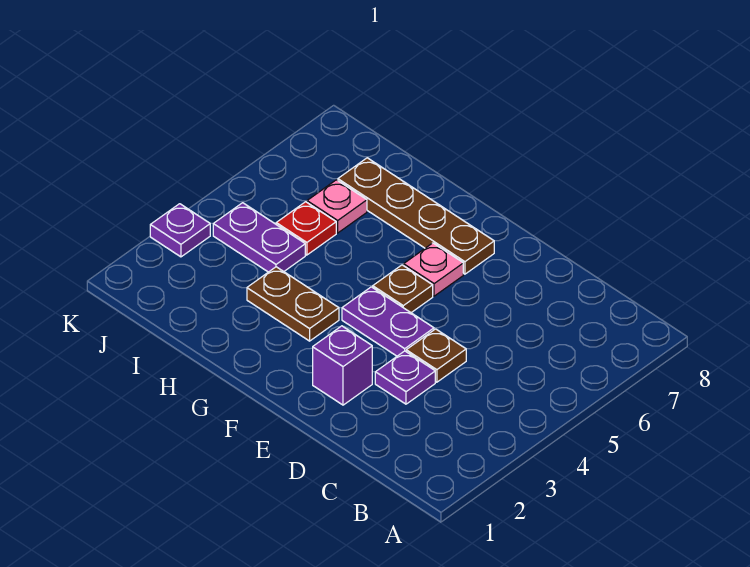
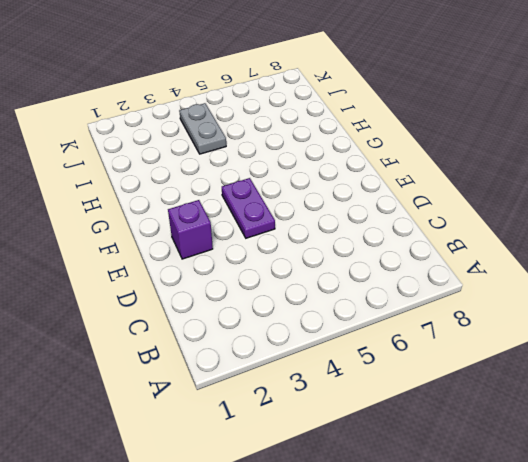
grey 1x2 plate [179,103,226,154] -> purple 1x2 plate [213,203,305,272]
none -> purple 1x1 plate [375,351,435,404]
none -> brown 1x1 plate [406,329,466,382]
none -> brown 1x1 plate [373,265,433,313]

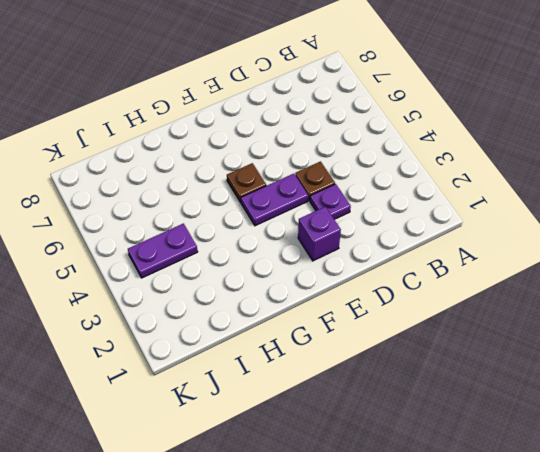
none -> pink 1x1 plate [404,243,463,296]
none -> brown 1x4 plate [338,158,494,274]
none -> brown 1x2 plate [247,267,339,341]

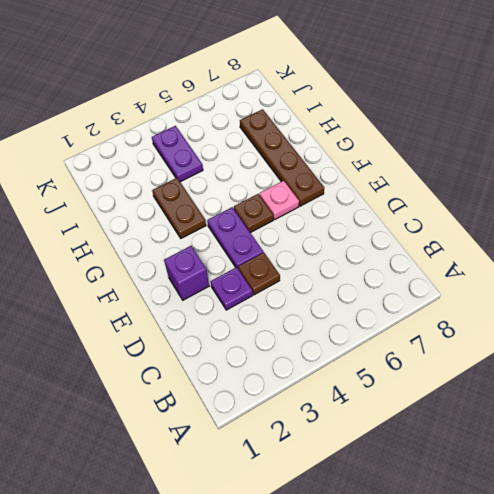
none -> red 1x1 plate [276,202,336,255]
none -> pink 1x1 plate [307,180,367,233]
none -> purple 1x1 plate [150,204,210,257]

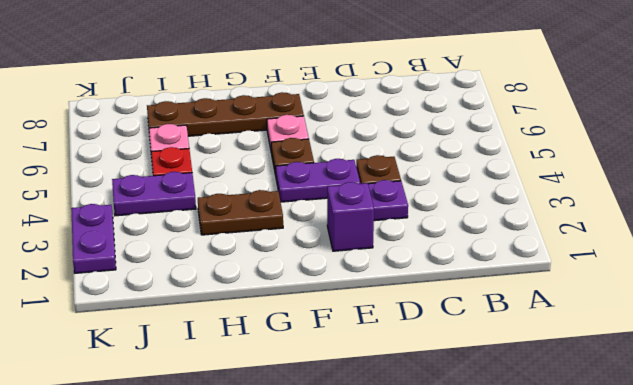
purple 1x2 plate [71,204,116,273] -> purple 1x1 plate [150,204,210,257]

